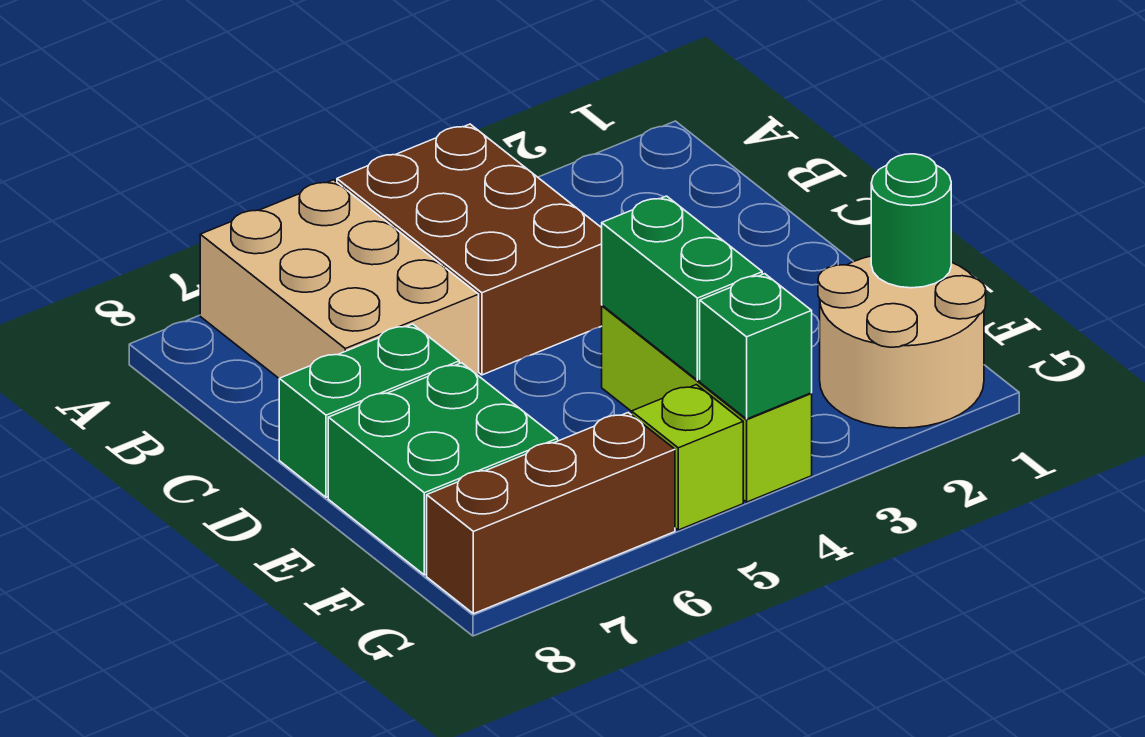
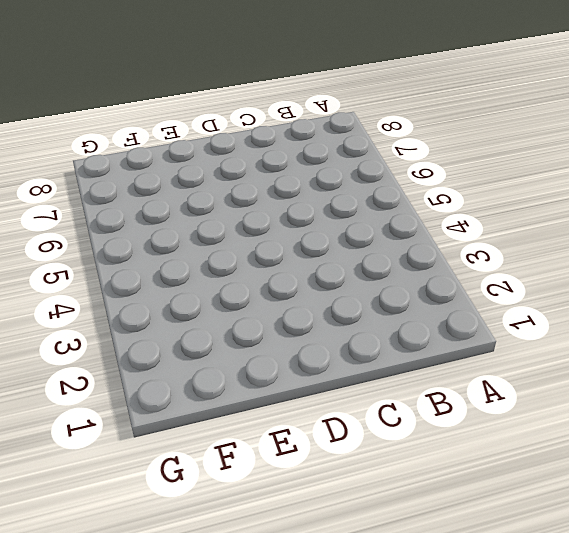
none -> brown 2x3 brick [337,124,602,375]
none -> tan 2x3 brick [200,180,479,379]

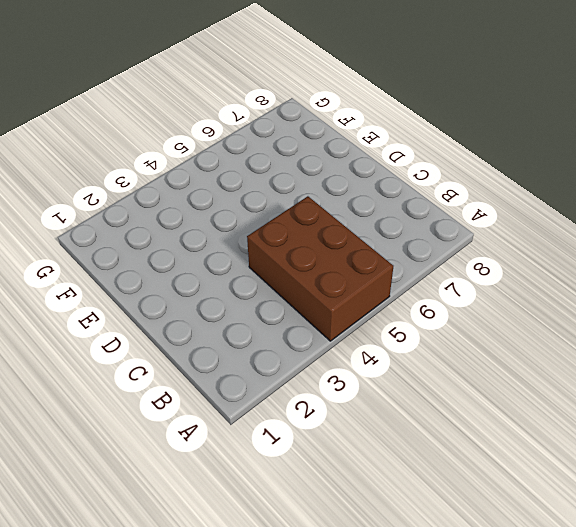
none -> tan 2x3 brick [200,180,479,379]
none -> green 1x2 brick [279,324,459,497]

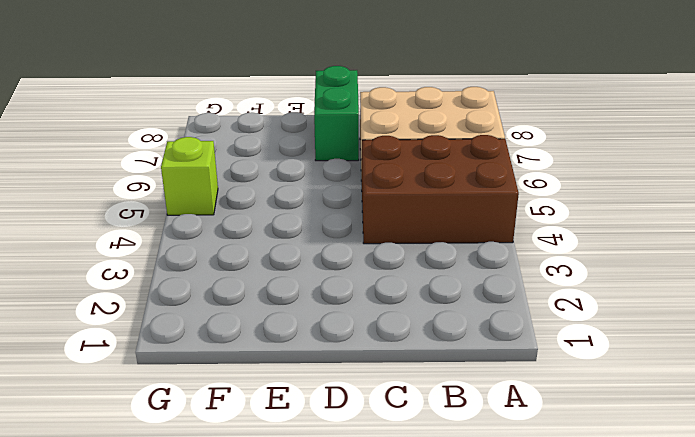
none -> lime 1x3 brick [601,306,812,502]
none -> green 2x2 brick [328,363,558,575]

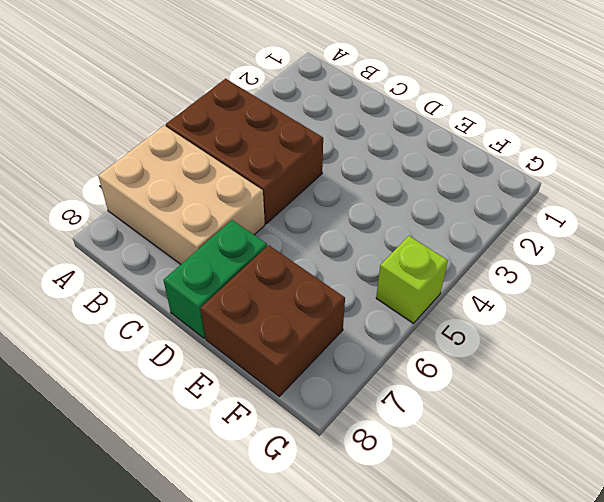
brown 2x2 brick [201,245,345,396] -> green 2x2 brick [328,363,558,575]
none -> lime 1x3 brick [601,306,812,502]
none -> tan 2x2 round brick [818,256,986,428]

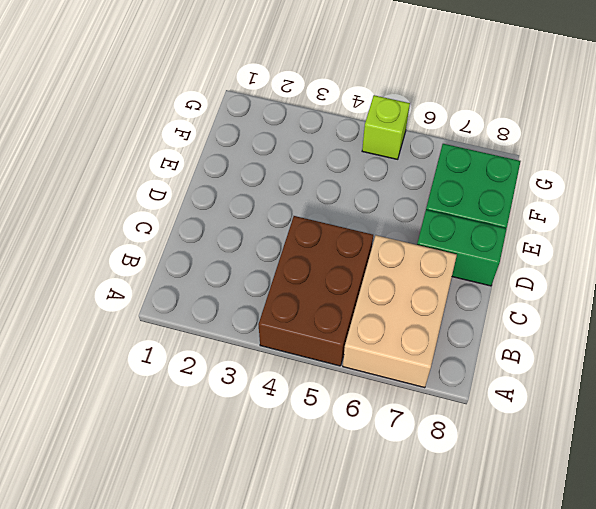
none -> lime 1x3 brick [601,306,812,502]
none -> tan 2x2 round brick [818,256,986,428]

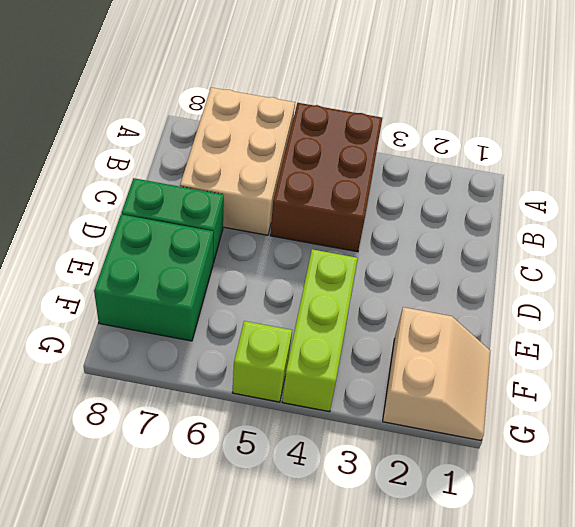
tan 2x2 slope [383,307,490,440] -> tan 2x2 round brick [818,256,986,428]
none -> brown 1x3 brick [427,413,675,614]
none -> green 1x2 brick [602,196,762,380]

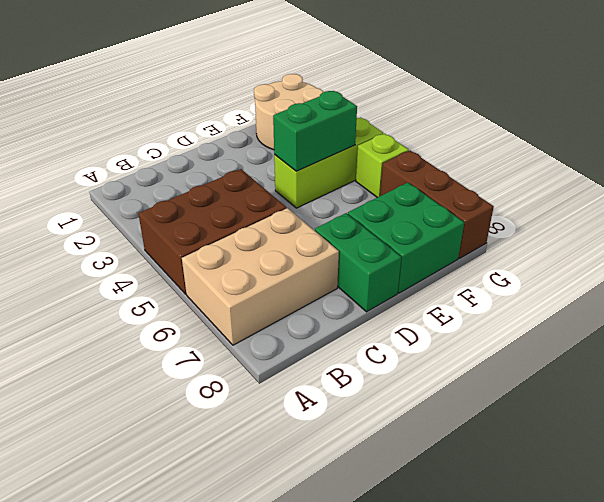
none -> green 1x1 round brick [871,154,951,288]
none -> green 1x1 brick [700,274,812,419]

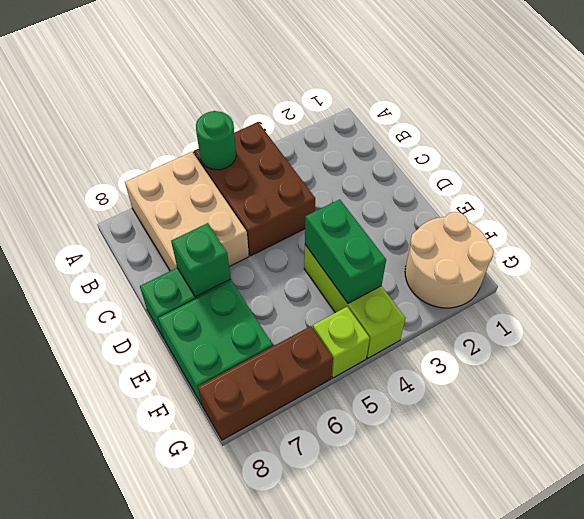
green 1x1 round brick [196,111,236,170] -> green 1x1 round brick moved to [871,154,951,288]
green 1x1 brick [171,223,231,297] -> green 1x1 brick moved to [700,274,812,419]

